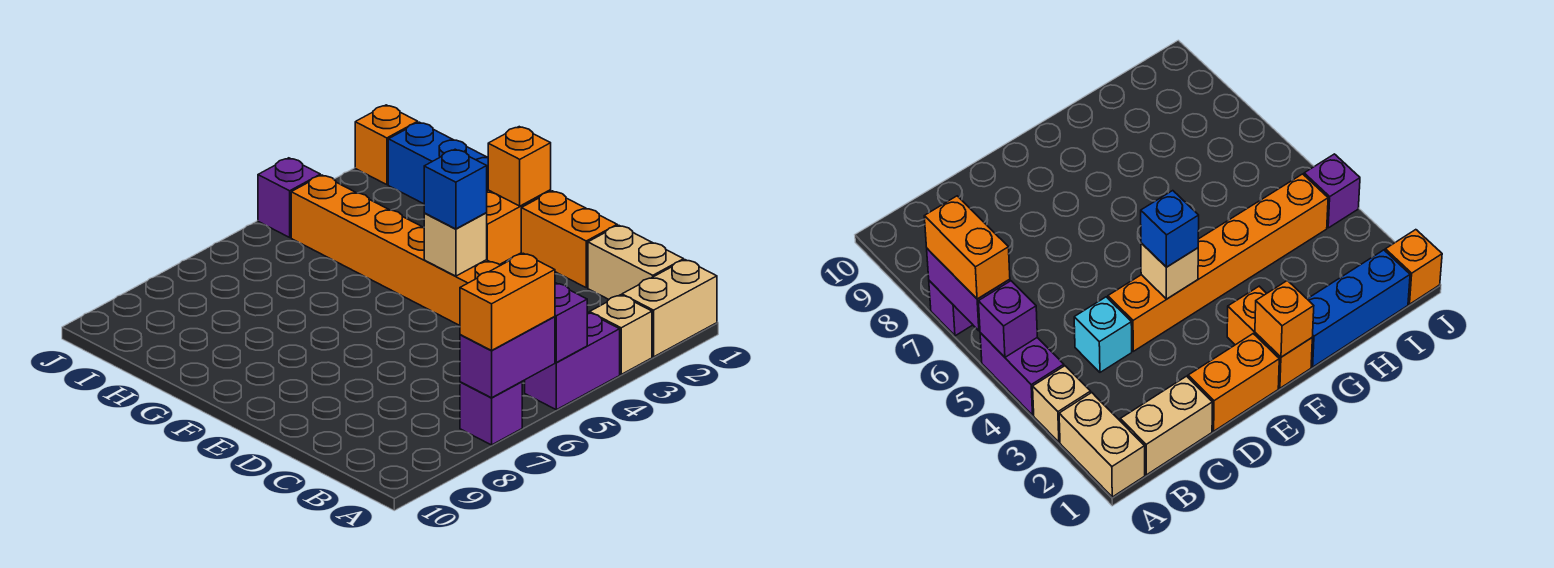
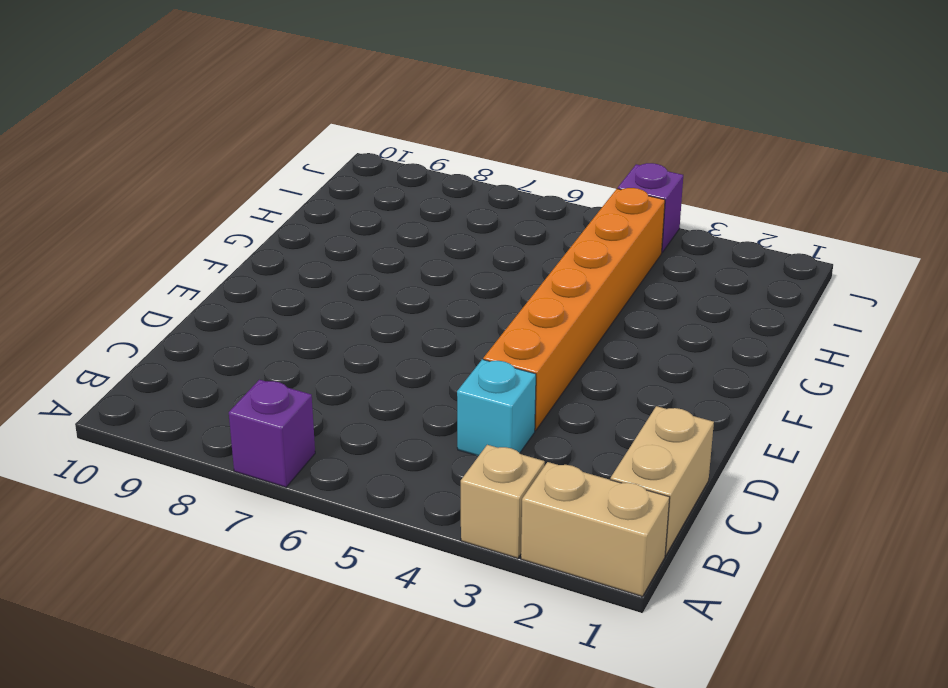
none -> purple 1x2 brick [525,313,620,410]
none -> orange 1x2 brick [521,191,617,288]
none -> orange 1x2 brick [486,190,551,265]

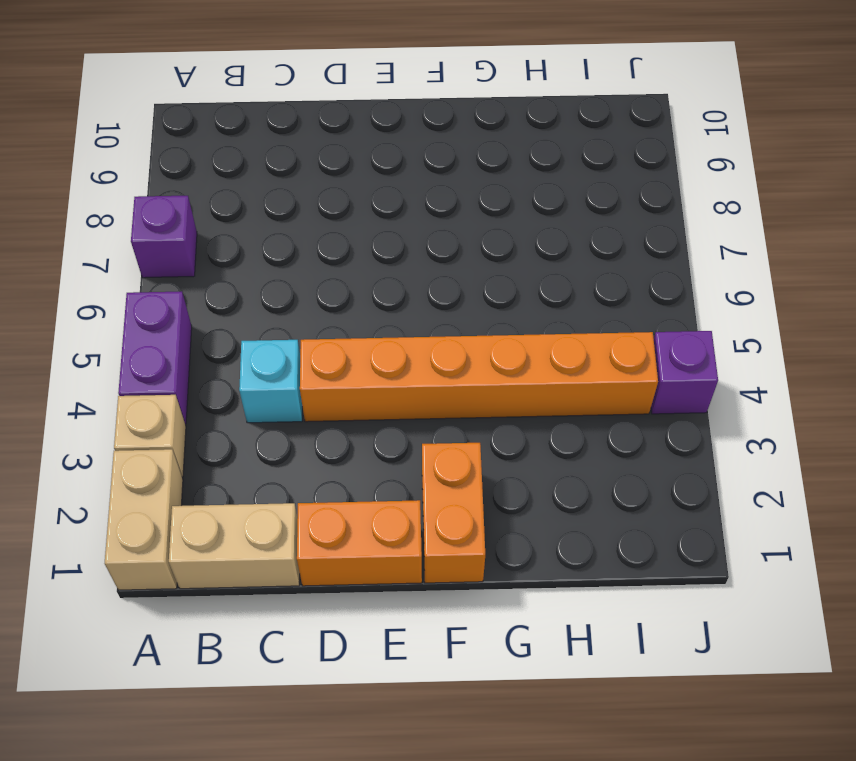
none -> blue 1x3 brick [388,122,488,204]
none -> orange 1x1 brick [355,105,418,185]
none -> purple 1x1 brick [555,283,587,362]

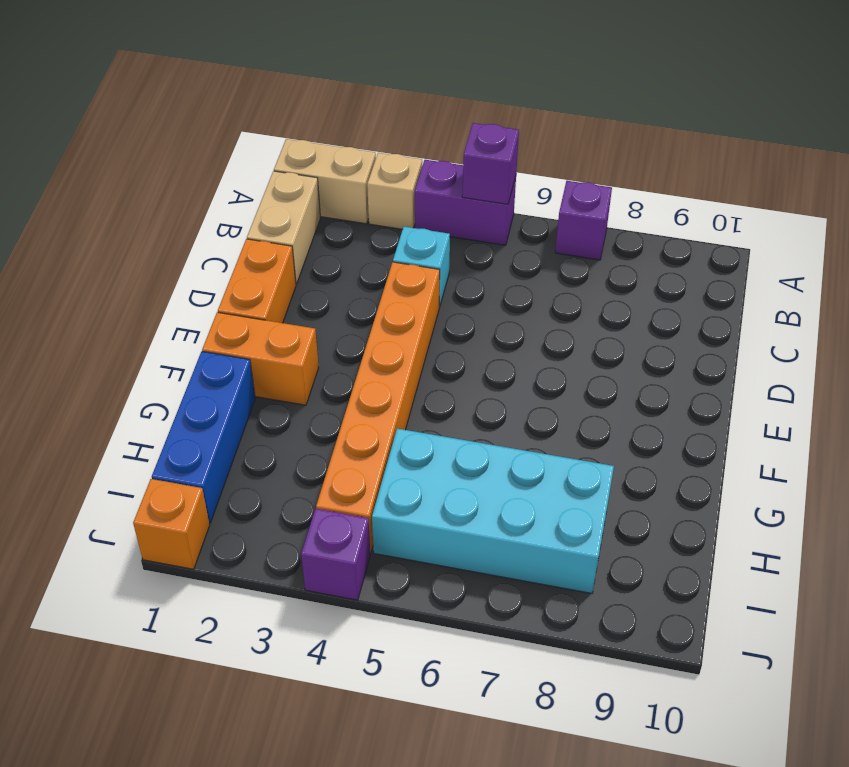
cyan 2x4 brick [372,429,614,593] -> none
none -> purple 1x2 brick [460,317,555,398]
none -> tan 1x1 brick [424,213,487,276]
none -> orange 1x1 brick [488,127,551,206]

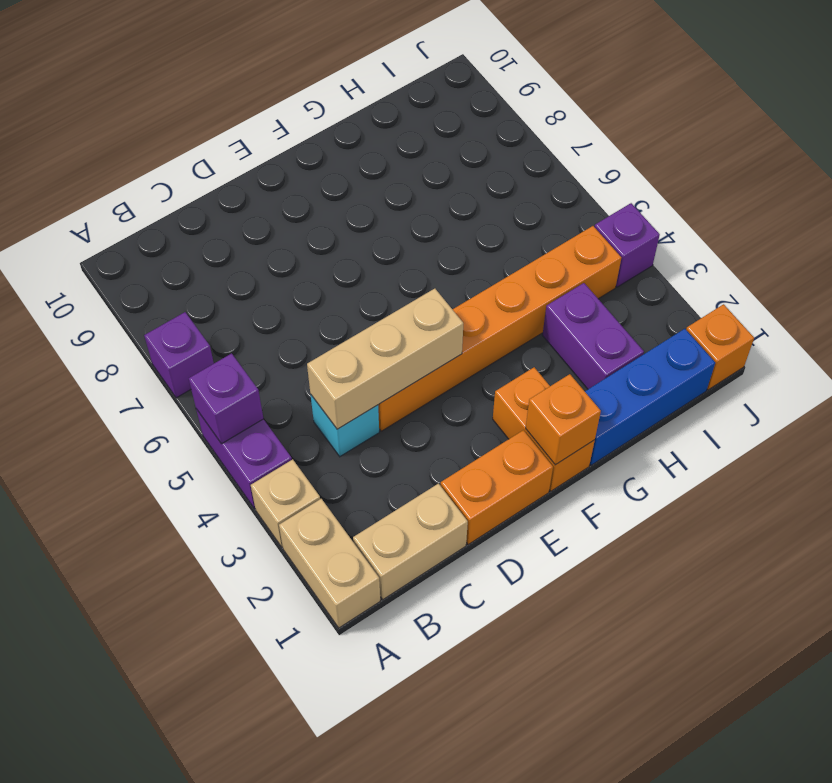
tan 1x3 brick [307,289,463,429] -> tan 1x1 brick [424,213,487,276]
purple 1x2 brick [542,283,644,389] -> purple 1x2 brick moved to [460,317,555,398]
none -> orange 1x2 brick [460,253,555,350]
none -> blue 1x1 brick [424,149,487,229]

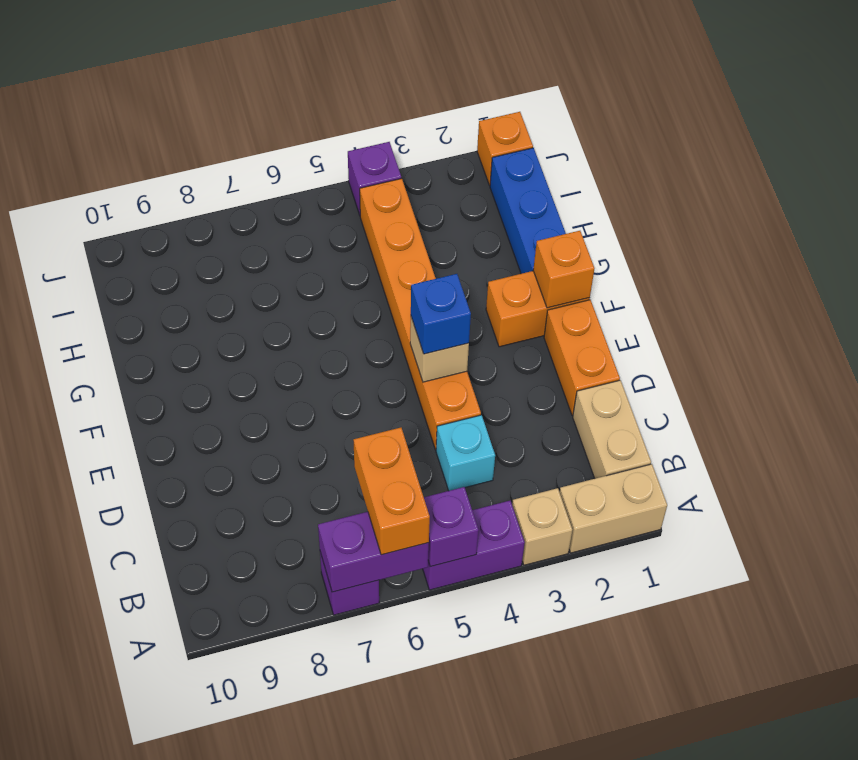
orange 1x2 brick [353,428,430,555] -> orange 1x2 brick turned to [460,253,555,350]

